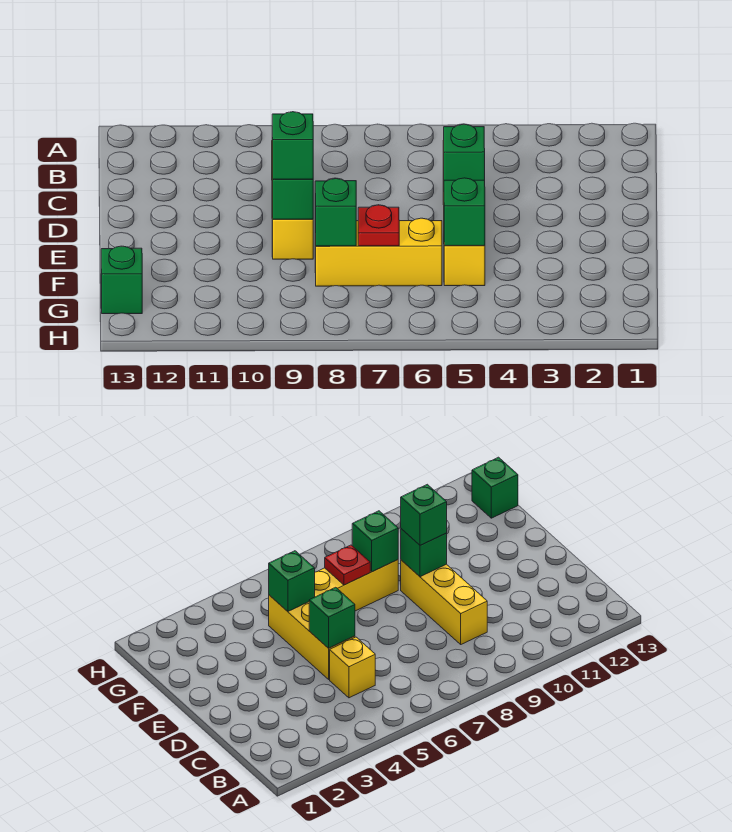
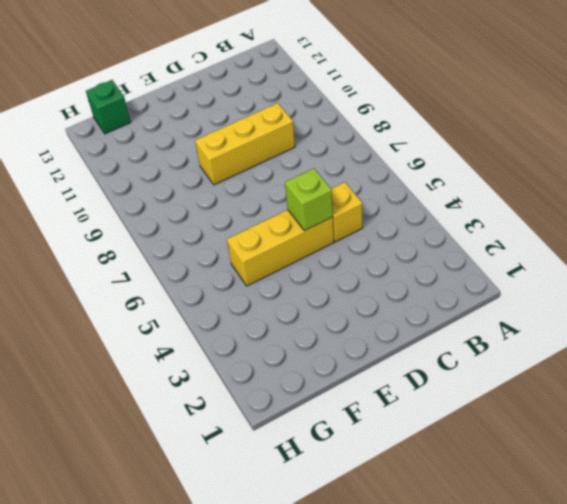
lime 1x1 brick [285,168,333,231] -> green 1x1 brick [443,124,485,180]
none -> yellow 1x3 brick [315,218,442,286]
none -> green 1x1 brick [272,178,313,219]

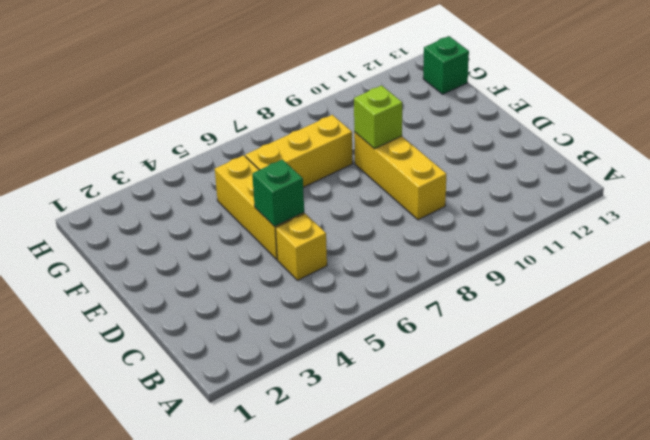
lime 1x1 brick [354,85,402,149] -> green 1x1 brick [272,178,313,219]
none -> green 1x1 brick [444,178,485,246]
none -> red 1x1 plate [358,205,399,246]

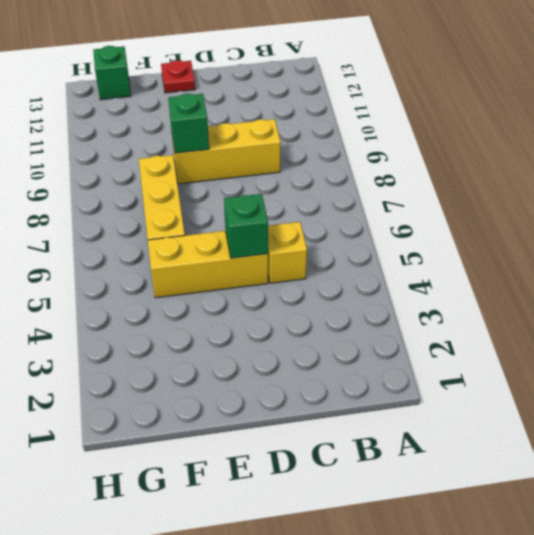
red 1x1 plate [161,60,195,93] -> red 1x1 plate moved to [358,205,399,246]
none -> green 1x1 brick [444,178,485,246]
none -> green 1x1 brick [315,179,356,246]

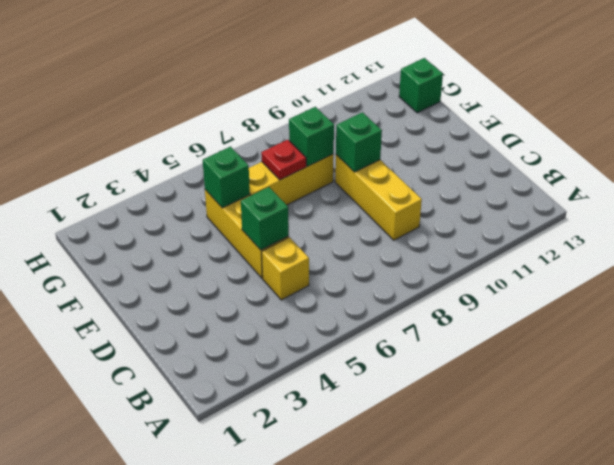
none -> green 1x1 brick [272,112,313,179]

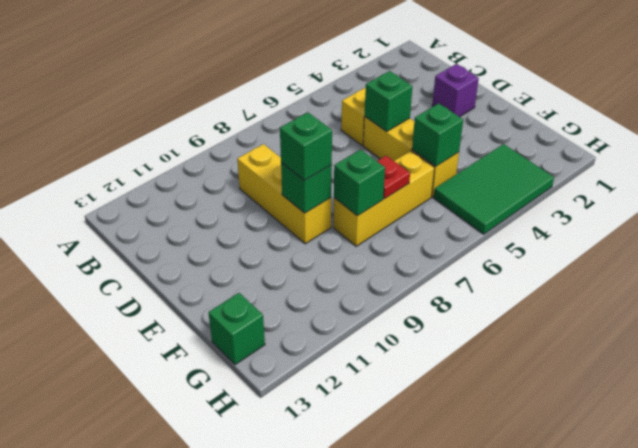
purple 1x1 brick [432,64,479,117] -> none
green 2x3 tile [434,144,554,234] -> none

